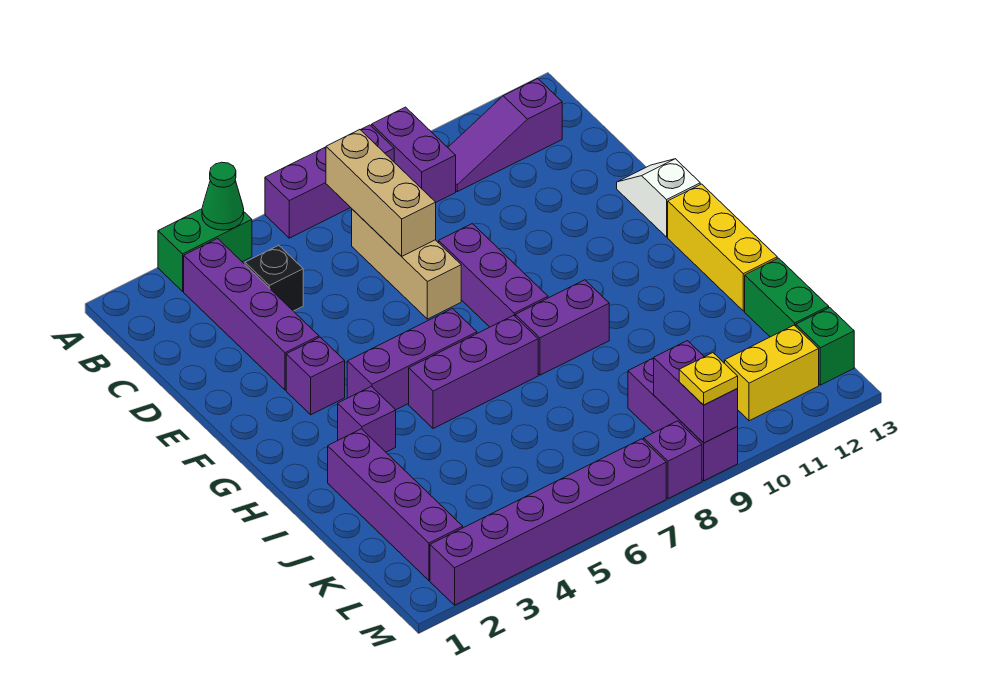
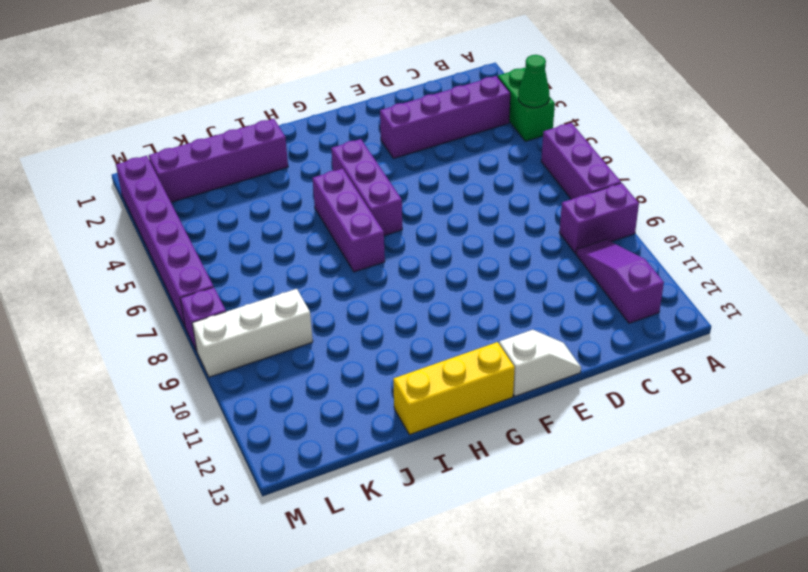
white 1x3 brick [192,289,313,377] -> purple 1x3 brick [628,358,738,481]
none -> black 1x1 brick [245,245,303,311]
none -> tan 1x3 brick [352,209,461,319]
none -> purple 1x3 brick [439,224,548,327]

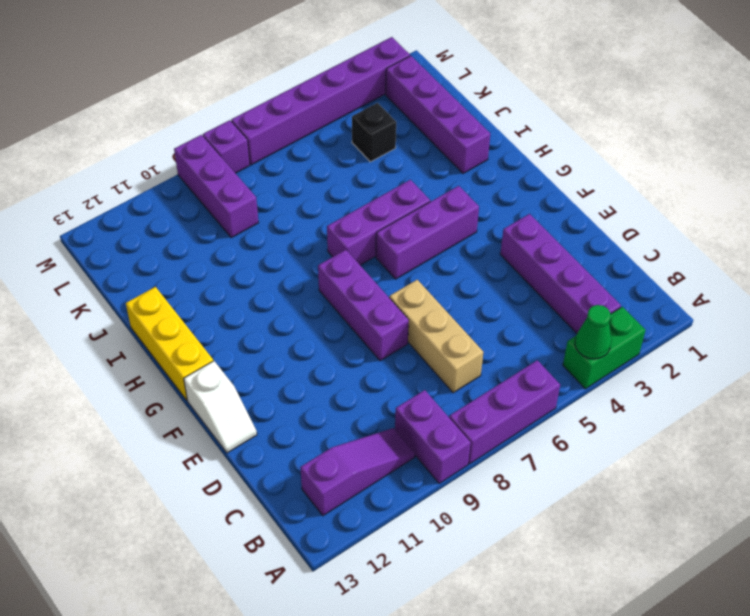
black 1x1 brick [352,103,396,162] -> black 1x1 brick moved to [245,245,303,311]
none -> purple 1x1 brick [286,337,345,415]
none -> purple 1x1 brick [338,386,396,452]
none -> purple 1x2 brick [515,280,609,375]

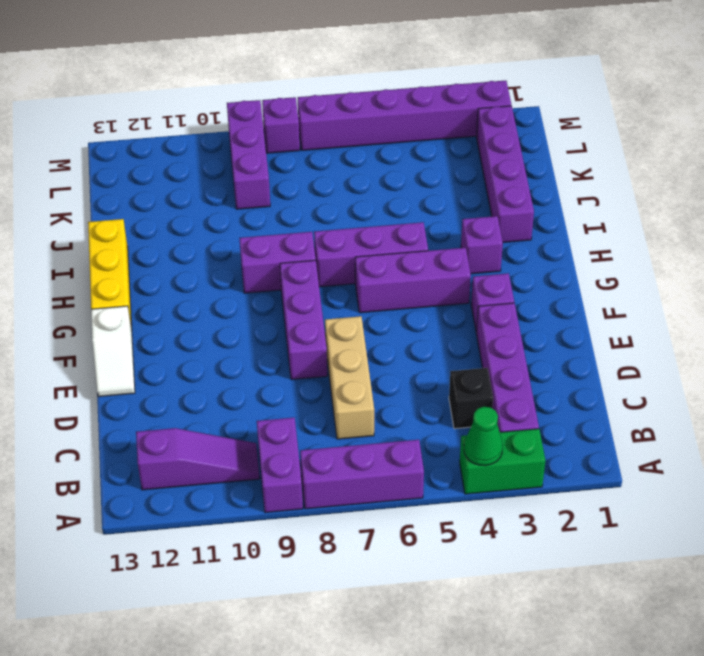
none -> green 1x2 brick [745,258,829,337]
none -> yellow 1x2 brick [725,325,819,421]
none -> green 1x1 brick [796,308,854,385]

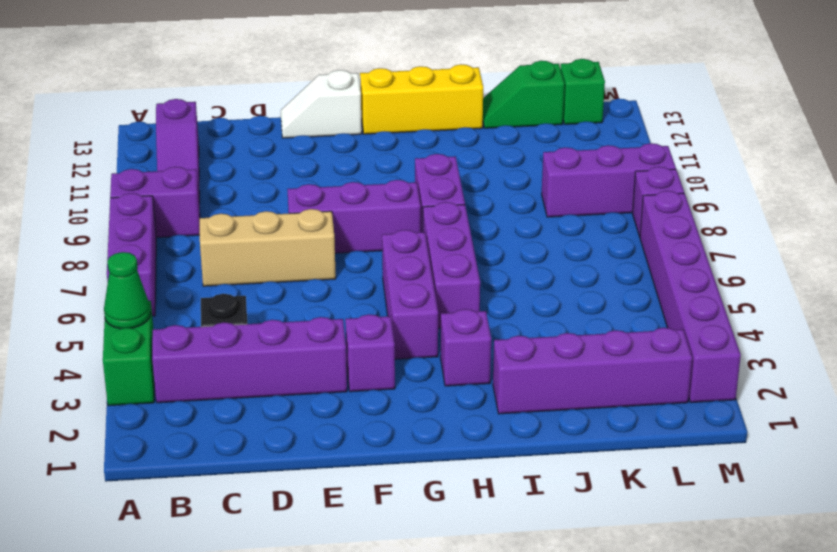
green 1x2 slope [483,61,565,128] -> green 1x2 brick [745,258,829,337]
none -> yellow 1x2 brick [725,325,819,421]
none -> tan 1x3 brick [326,130,436,256]
none -> purple 1x2 brick [654,341,738,443]

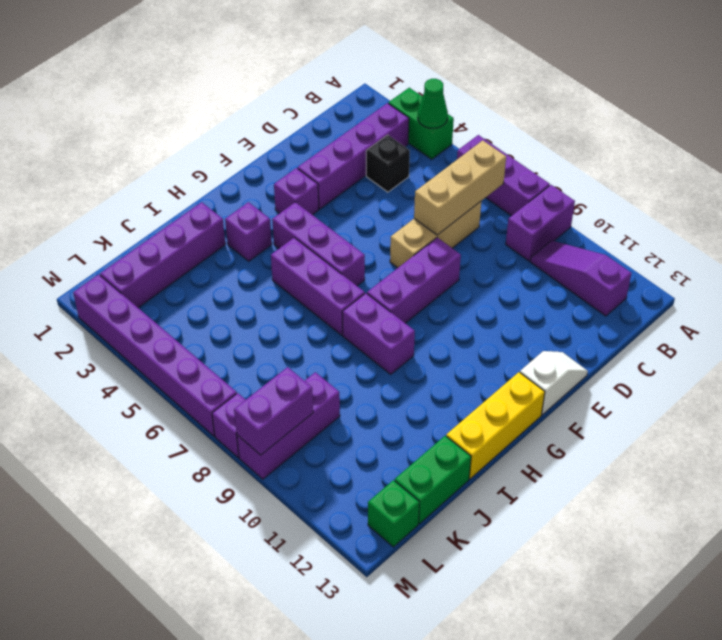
none -> yellow 1x2 brick [725,325,819,421]
none -> yellow 1x1 plate [679,353,738,405]

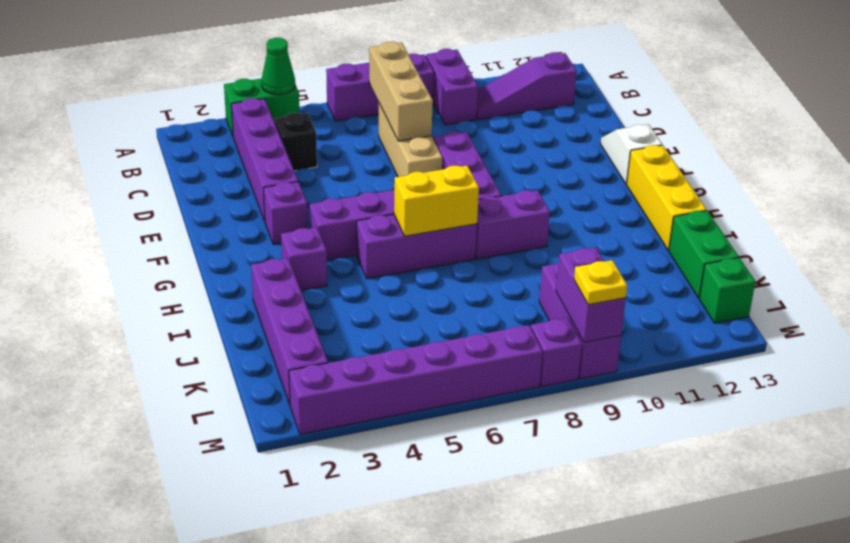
yellow 1x2 brick [394,165,479,236] -> yellow 1x2 brick moved to [725,325,819,421]

